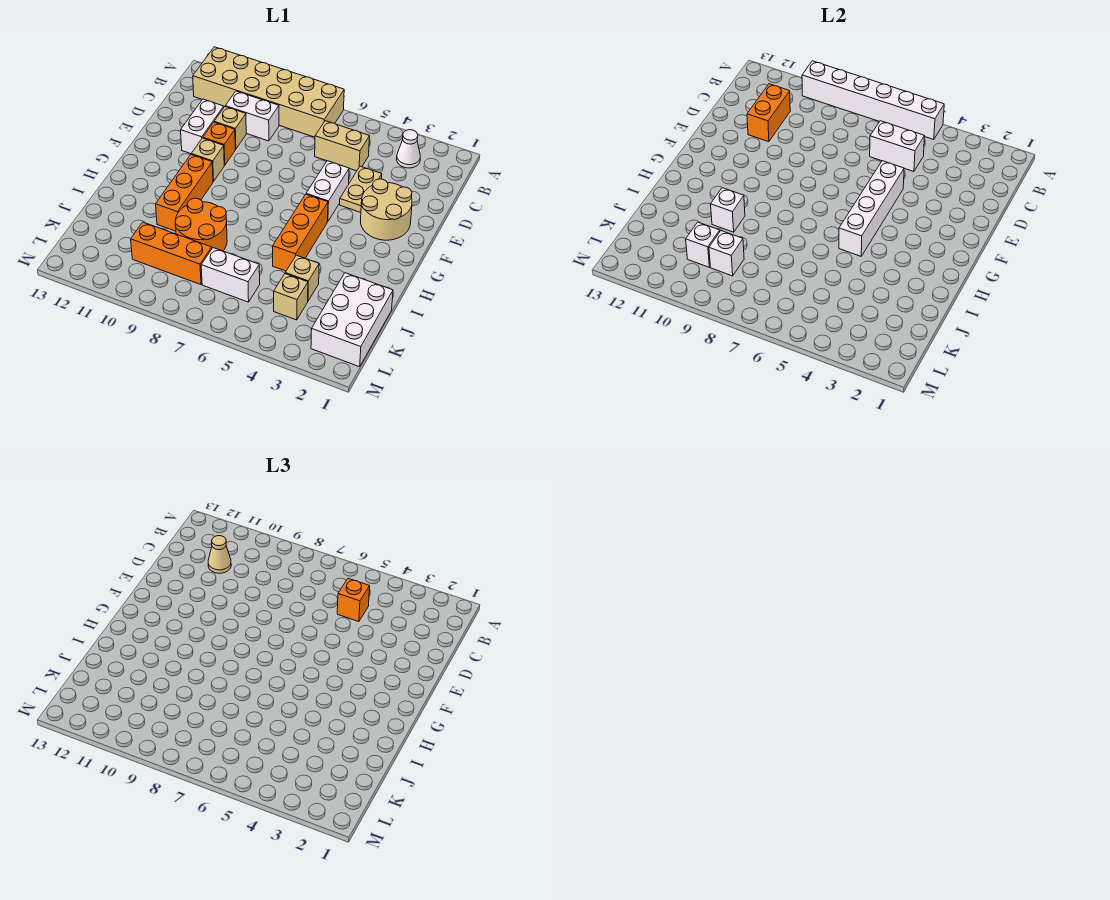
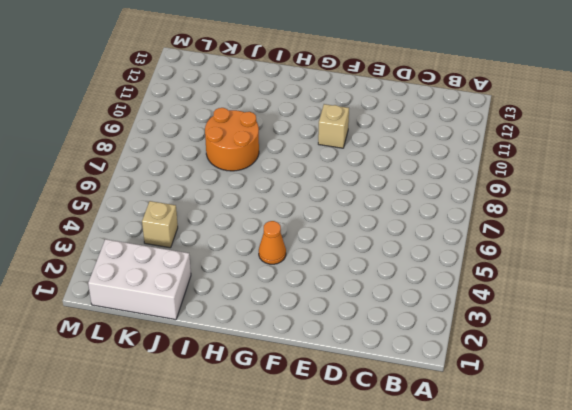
orange 1x1 cone [259,221,286,264] -> none
none -> tan 2x6 brick [193,47,344,137]
none -> white 1x1 cone [397,130,420,168]
none -> tan 1x2 brick [315,121,370,171]

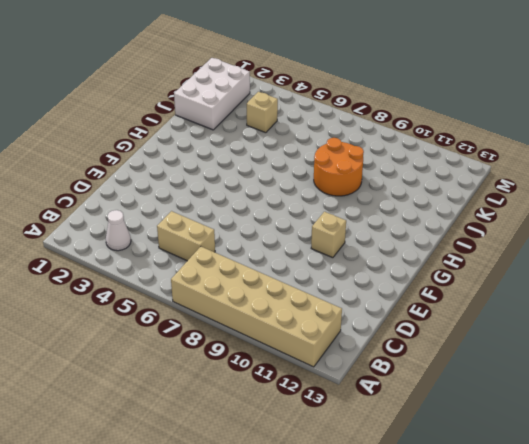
none -> white 1x2 brick [225,91,279,141]
none -> tan 1x2 plate [340,166,382,212]
none -> tan 1x1 brick [214,107,246,149]

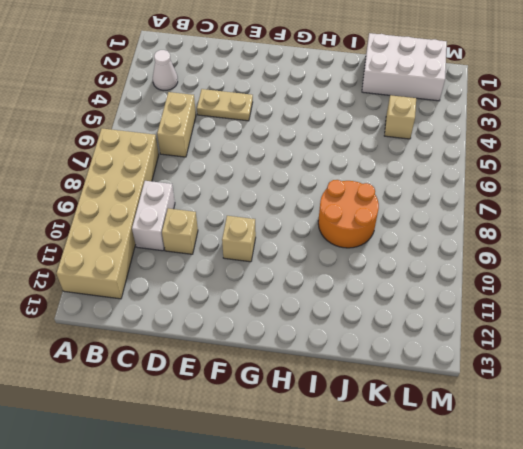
none -> white 1x2 brick [181,99,224,154]
none -> tan 2x2 round brick [361,179,412,240]
none -> white 1x2 brick [306,161,349,222]

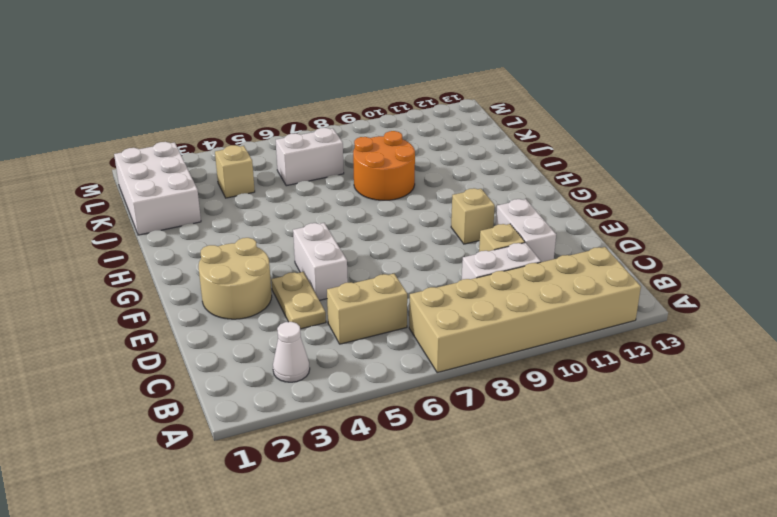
none -> orange 1x1 brick [203,122,235,165]
none -> orange 1x3 brick [273,194,328,271]
none -> orange 1x3 brick [156,155,213,231]

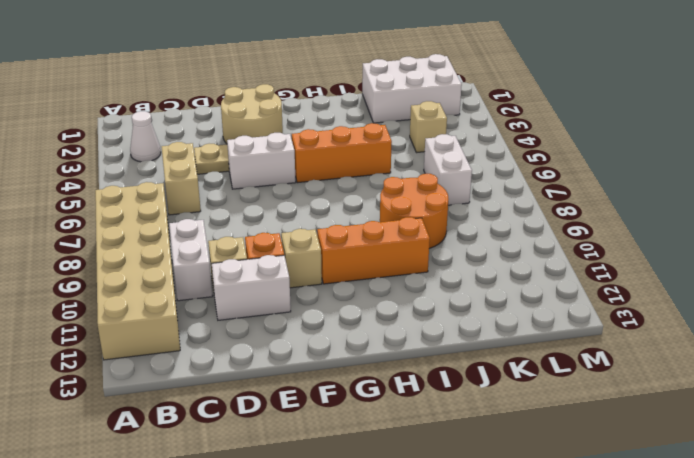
none -> tan 1x1 brick [285,255,319,301]
none -> orange 1x3 brick [131,222,212,285]
none -> white 1x6 brick [802,61,944,140]

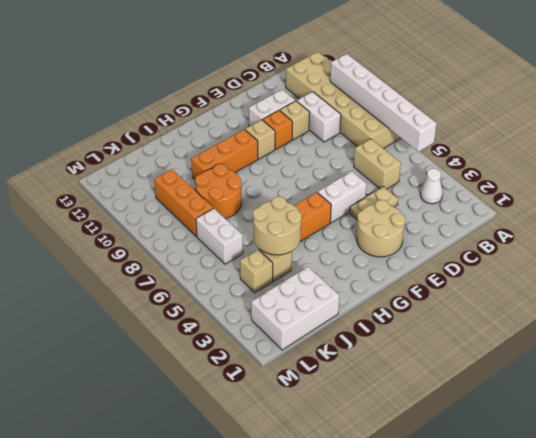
tan 2x2 round brick [253,197,302,255] -> none
none -> white 1x2 brick [870,121,925,172]
none -> orange 1x2 brick [747,84,790,142]
none -> white 1x4 brick [839,161,904,256]

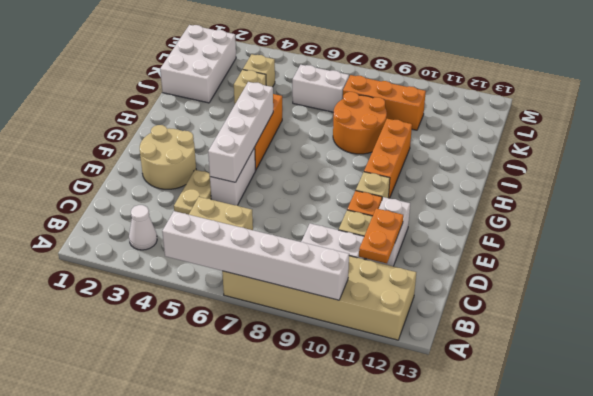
orange 1x2 plate [359,208,403,263] -> orange 1x2 brick [747,84,790,142]
none -> white 1x2 brick [870,121,925,172]
none -> white 1x1 brick [711,188,745,232]
none -> white 1x1 brick [709,231,744,276]

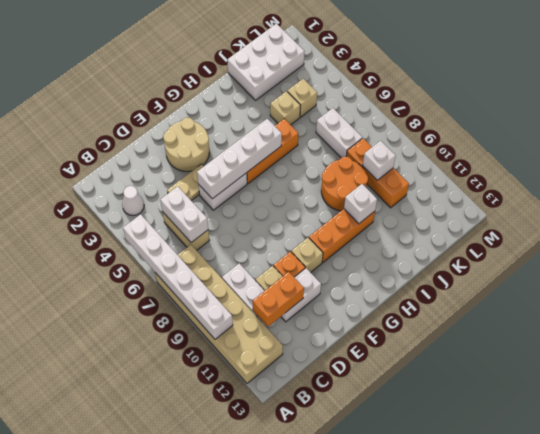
none -> white 1x1 brick [686,222,720,267]
none -> orange 1x1 brick [337,578,370,622]
none -> tan 1x1 cone [208,536,231,573]

